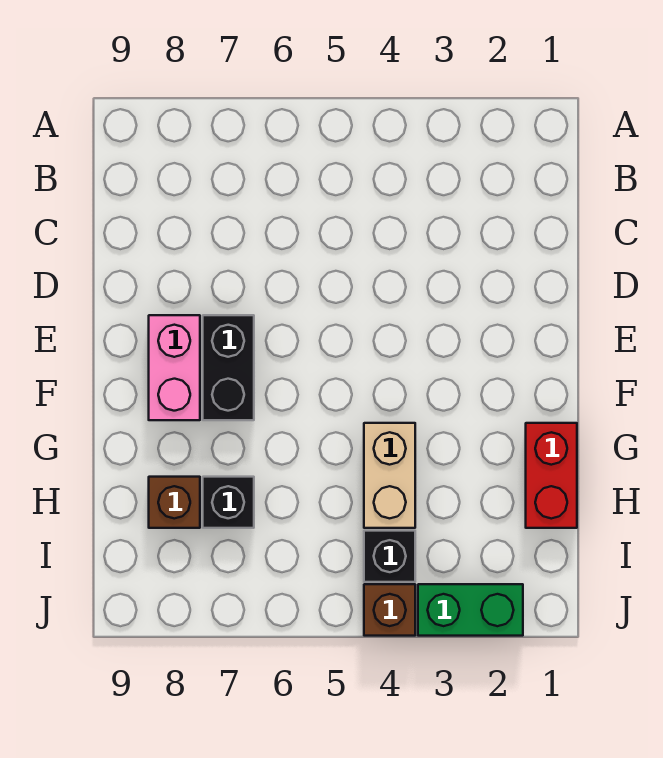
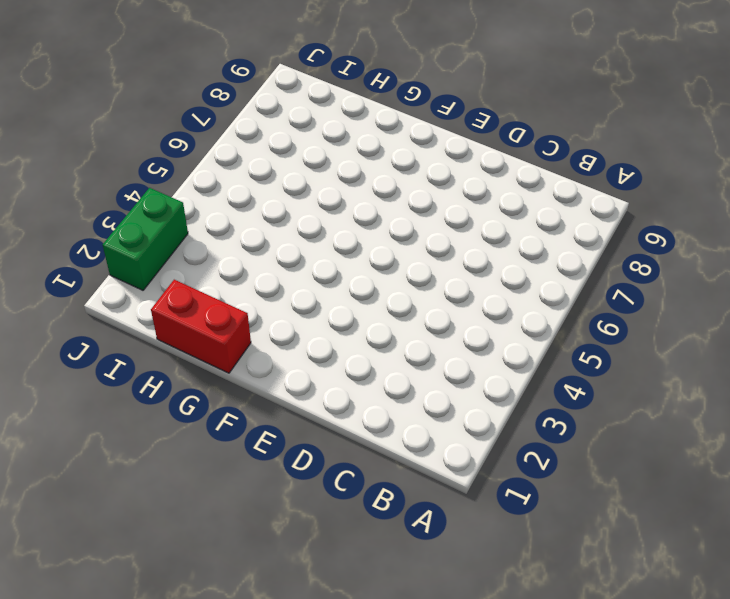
none -> black 1x2 brick [203,315,254,420]
none -> pink 1x2 brick [149,315,200,420]

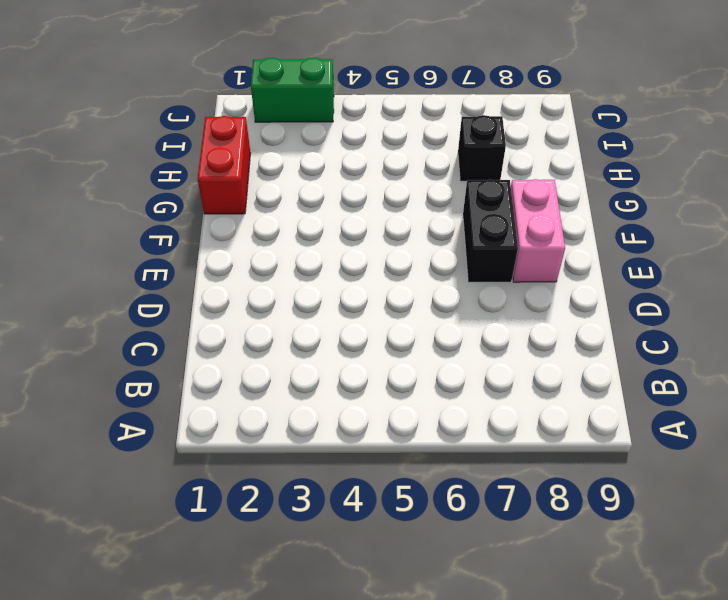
none -> tan 1x2 brick [364,423,415,528]
none -> brown 1x1 brick [149,477,200,528]

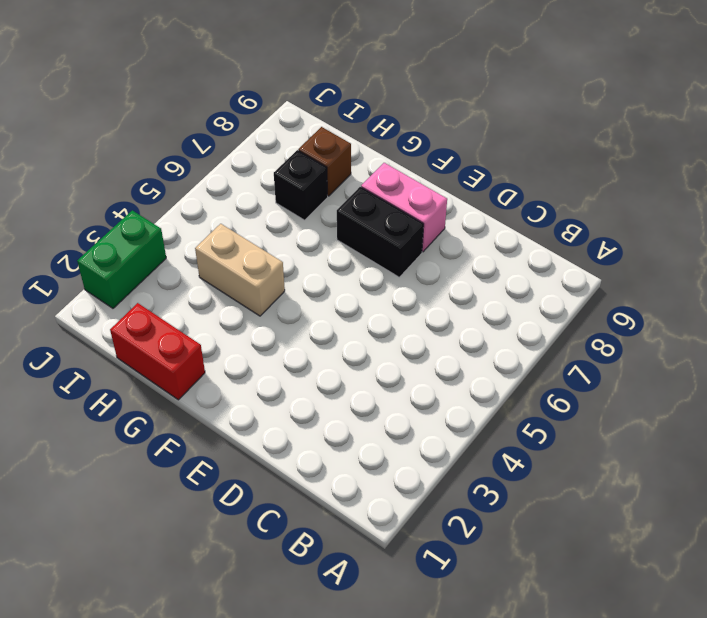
none -> black 1x1 brick [364,531,415,582]
none -> brown 1x1 brick [364,584,415,636]

